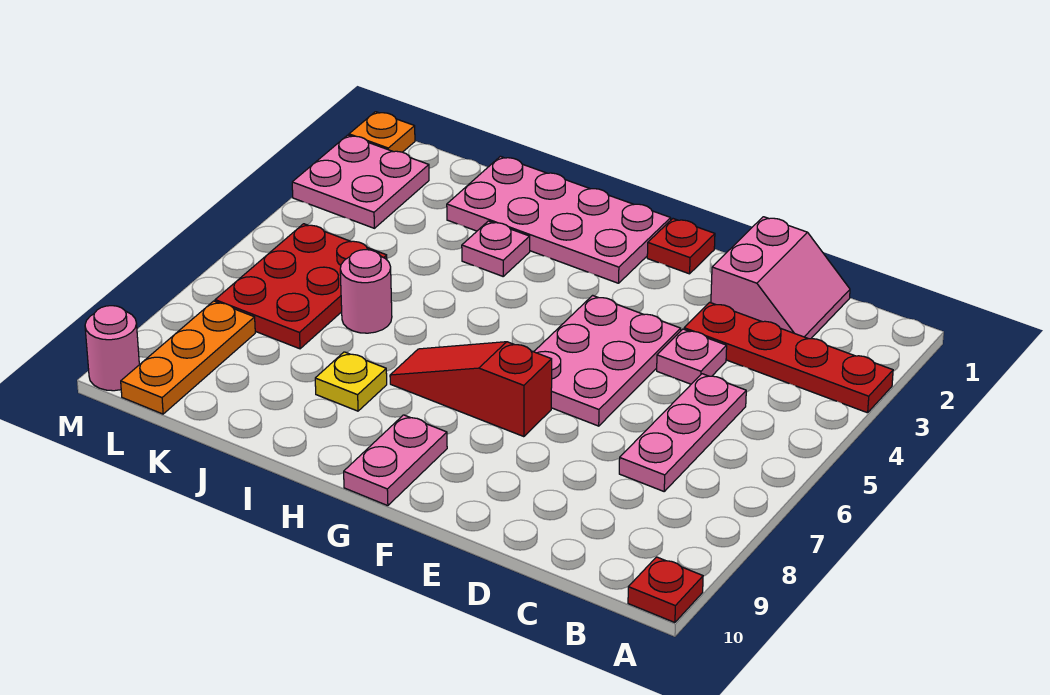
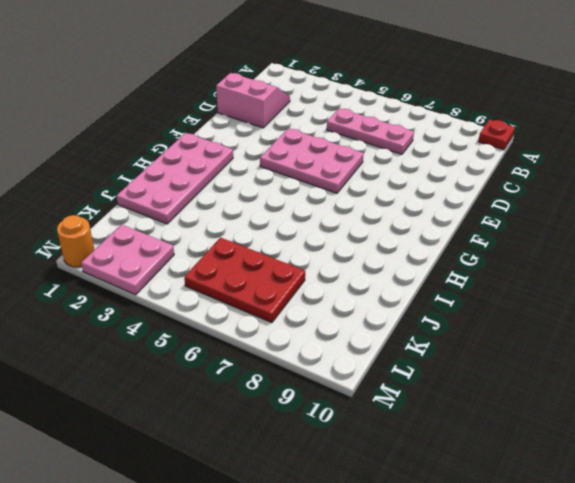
orange 1x1 round brick [57,215,94,267] -> orange 1x1 plate [349,112,415,152]
none -> red 1x4 plate [684,302,893,413]
none -> pink 1x1 plate [657,329,727,384]
none -> red 1x1 plate [647,219,715,274]

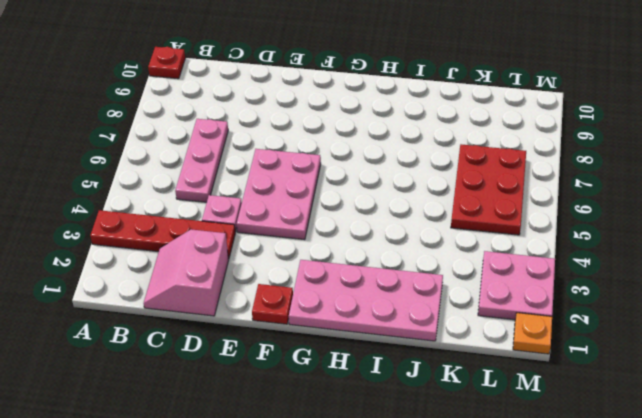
none -> red 1x3 slope [390,342,552,437]
none -> pink 1x2 plate [344,415,447,506]
none -> pink 1x1 plate [462,221,530,276]

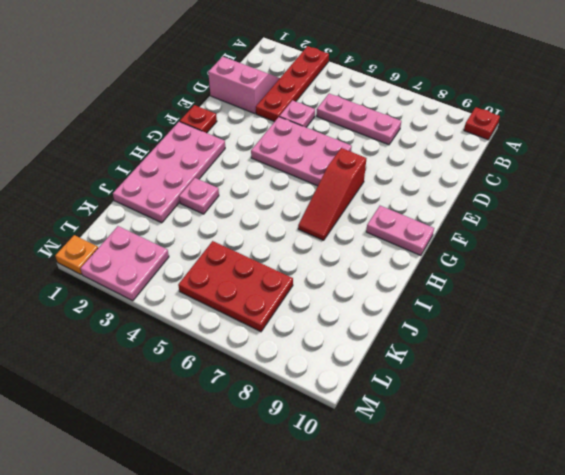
none -> yellow 1x1 plate [315,352,387,411]
none -> pink 1x1 round brick [340,250,392,333]
none -> orange 1x3 plate [121,301,255,414]

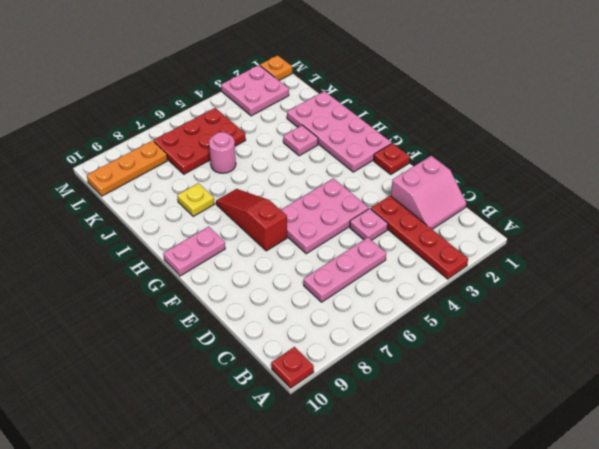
none -> pink 1x1 round brick [85,306,139,391]

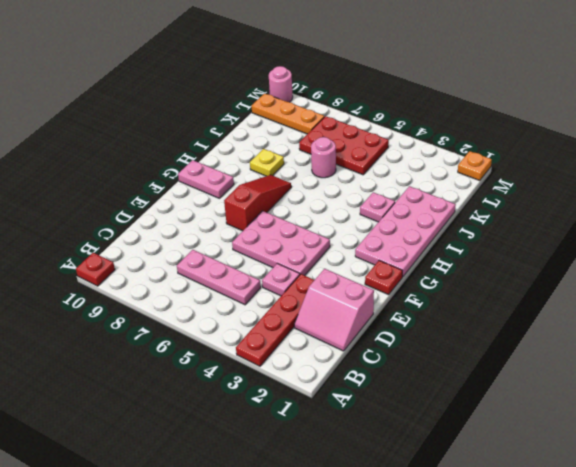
none -> pink 2x2 plate [292,135,429,228]

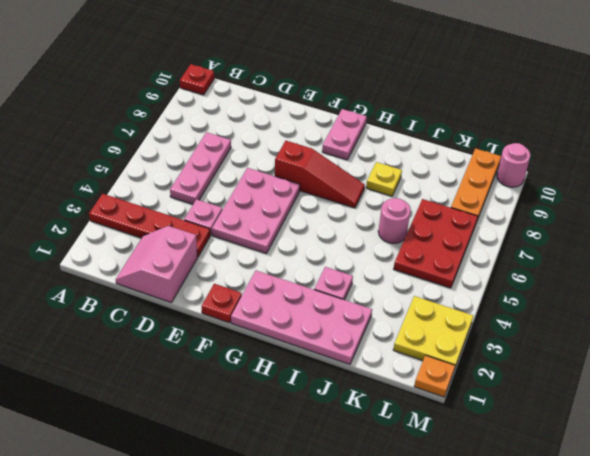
yellow 2x2 plate [393,296,473,367] -> pink 2x2 plate [292,135,429,228]

